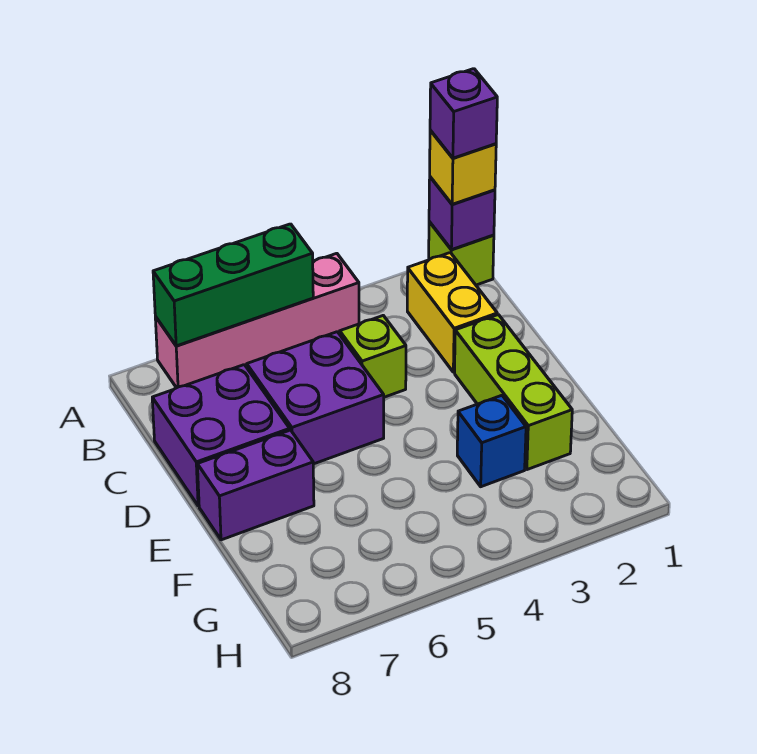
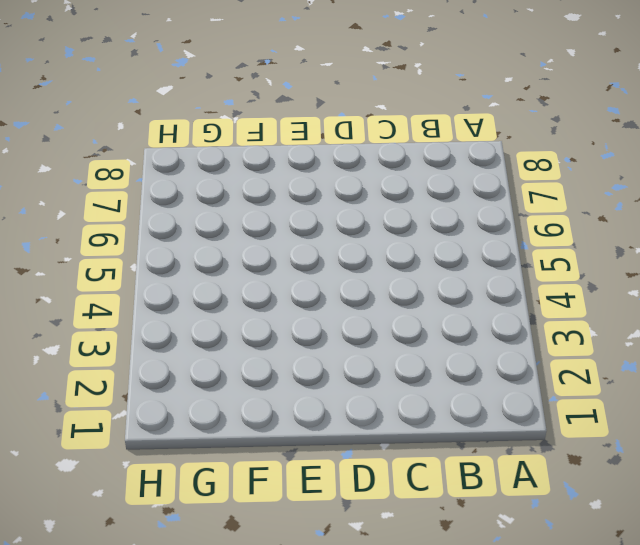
none -> lime 1x1 brick [429,222,494,285]
none -> pink 1x4 brick [155,253,359,388]
none -> yellow 1x2 brick [407,253,497,372]

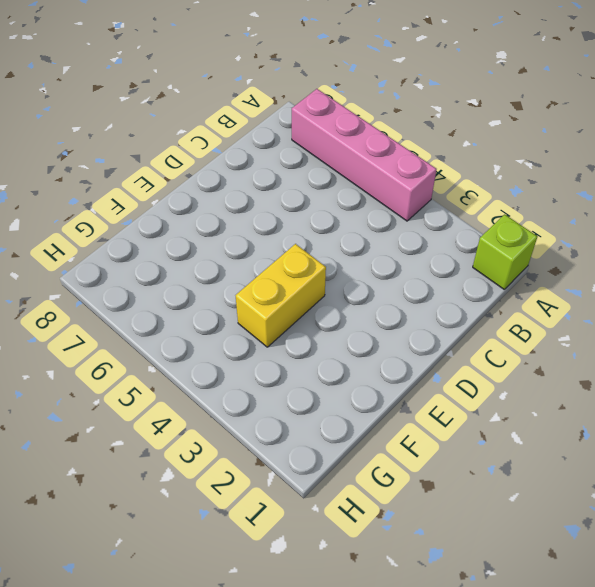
yellow 1x2 brick [236,244,326,347] -> yellow 1x2 brick moved to [407,253,497,372]
none -> lime 1x1 brick [340,316,406,397]
none -> purple 2x2 brick [247,332,384,464]
none -> purple 2x2 brick [152,365,290,506]

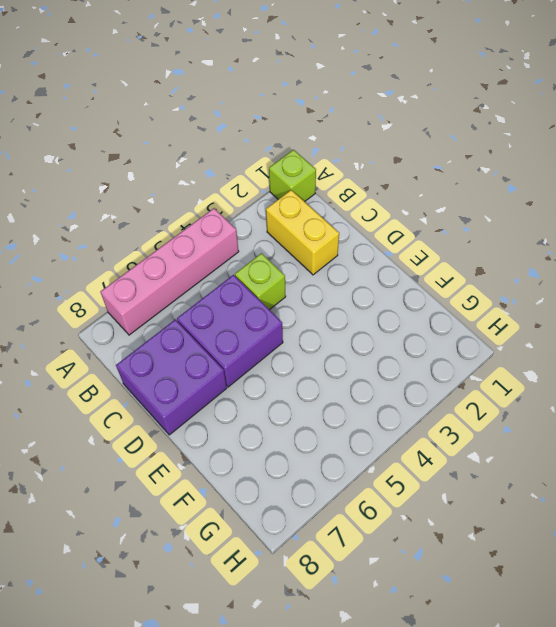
none -> lime 1x3 brick [455,315,572,470]
none -> purple 1x2 brick [197,430,314,540]
none -> blue 1x1 brick [457,395,526,487]

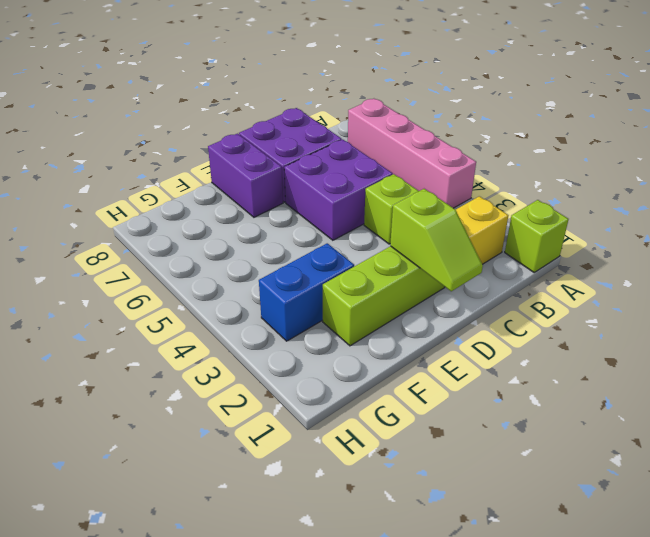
lime 1x2 slope [390,189,483,291] -> none
blue 1x2 brick [259,243,354,341] -> blue 1x1 brick [457,395,526,487]
none -> purple 1x1 brick [429,177,495,250]
none -> green 1x3 brick [153,224,313,346]
none -> yellow 1x1 brick [430,130,496,204]

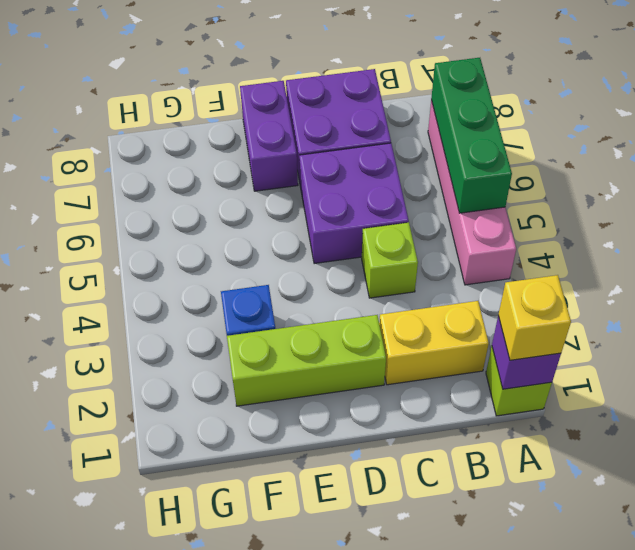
none -> purple 1x1 brick [430,69,497,158]

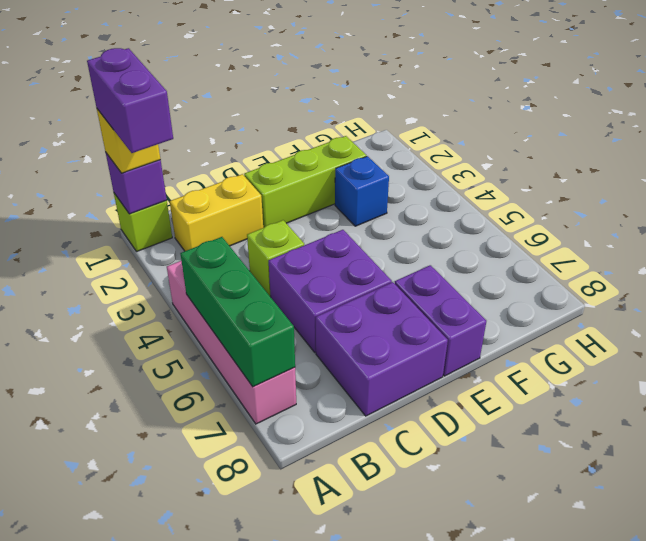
purple 1x2 brick [87,48,173,153] -> purple 1x1 brick [430,69,497,158]

